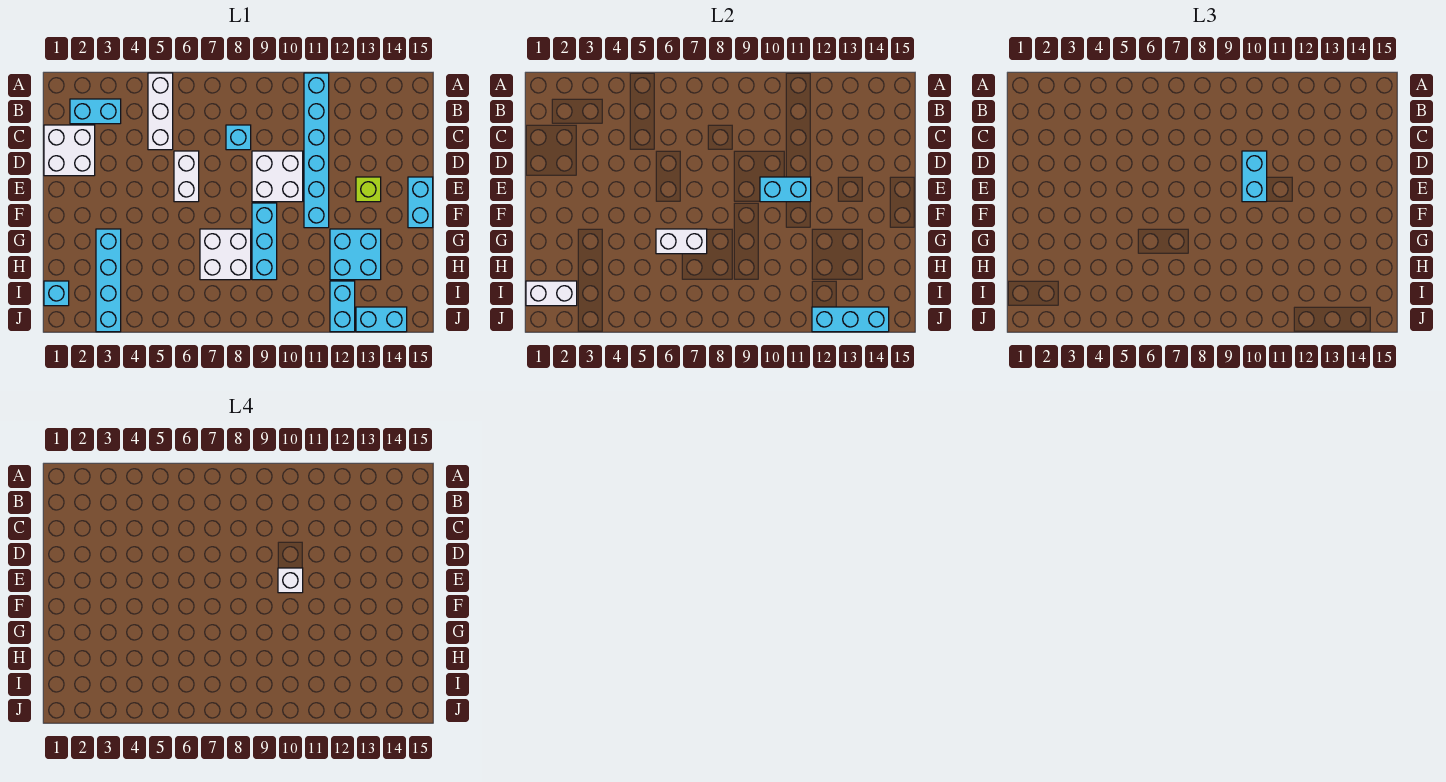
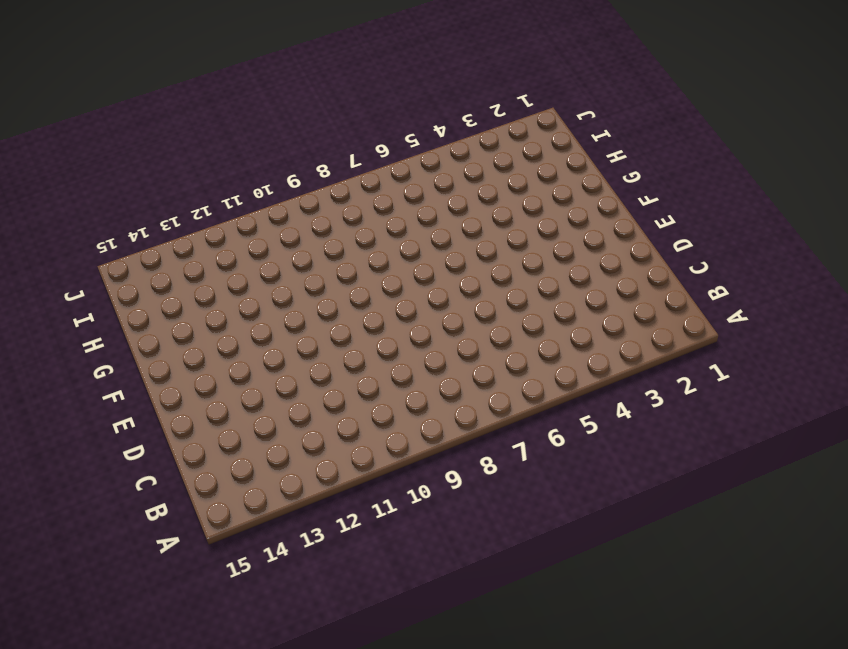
none -> white 1x3 brick [148,73,173,150]
none -> cyan 1x6 brick [304,73,329,228]
none -> cyan 1x2 brick [70,99,121,124]

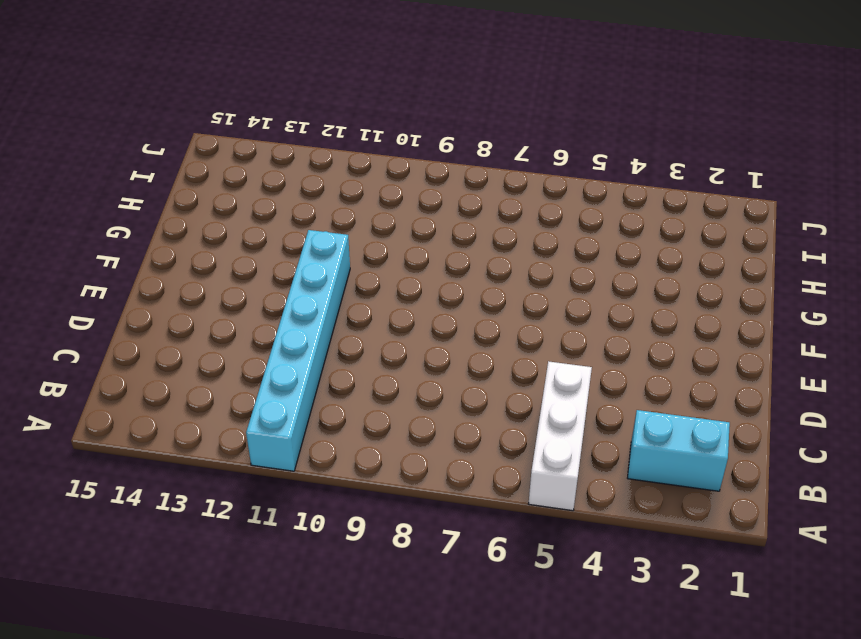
none -> white 2x2 brick [44,125,95,176]
none -> cyan 1x1 brick [226,125,251,150]
none -> white 1x2 brick [174,151,199,202]

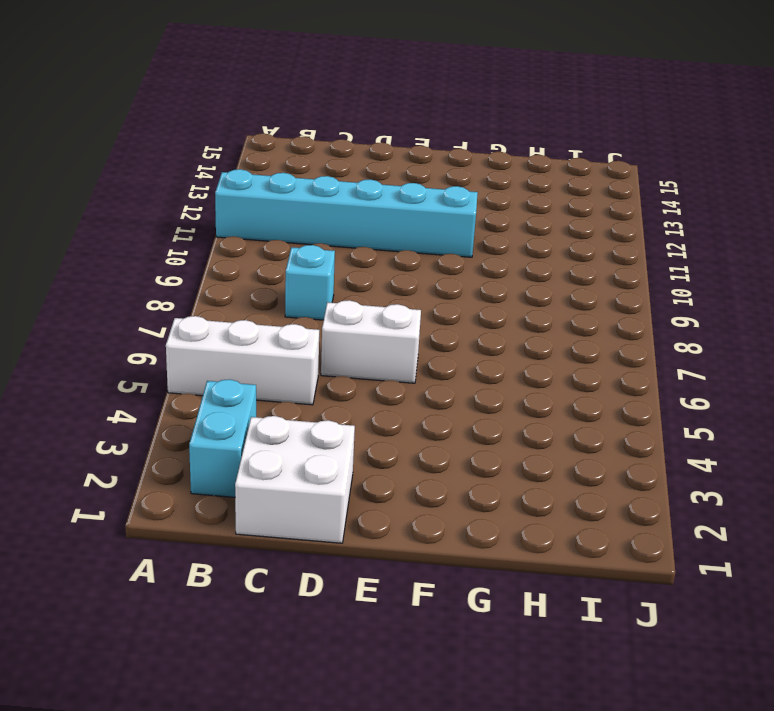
none -> white 2x2 brick [252,151,303,202]
none -> lime 1x1 brick [356,177,381,202]
none -> cyan 1x2 brick [408,177,433,228]

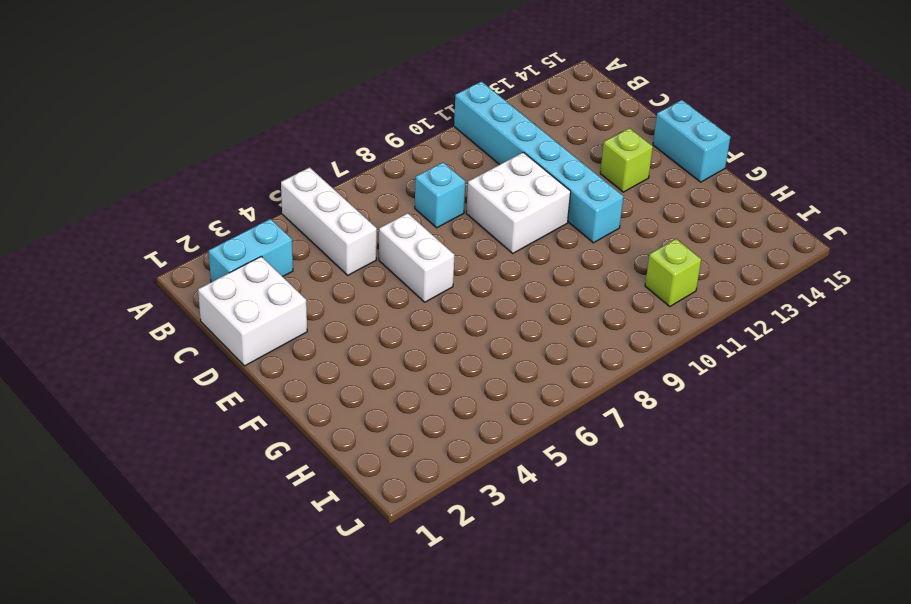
lime 1x1 brick [645,239,701,307] -> none
none -> cyan 1x3 brick [252,203,277,280]
none -> cyan 1x4 brick [96,229,121,332]
none -> white 2x2 brick [200,229,251,280]

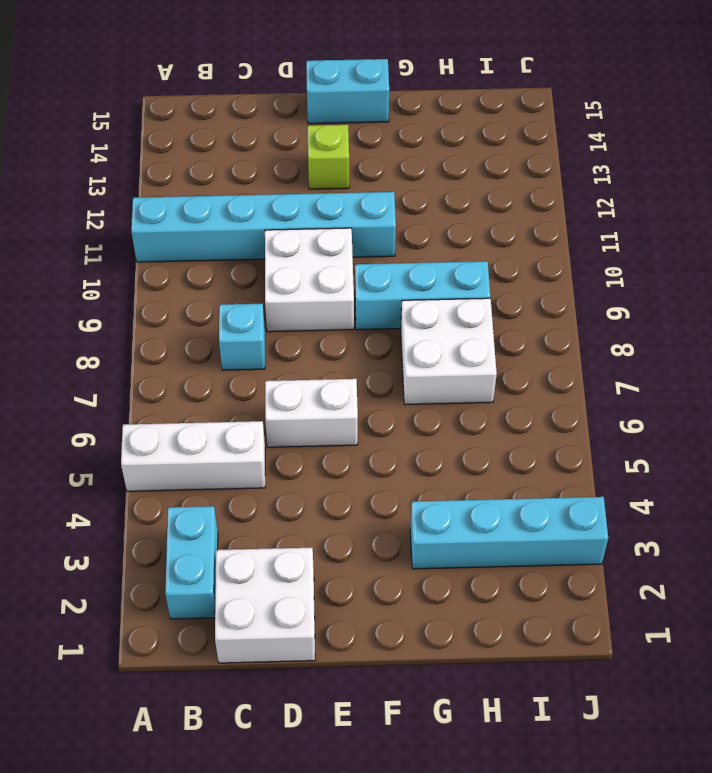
none -> cyan 2x2 brick [330,229,381,280]
none -> cyan 1x1 brick [44,281,69,306]
none -> cyan 1x2 brick [330,281,355,332]

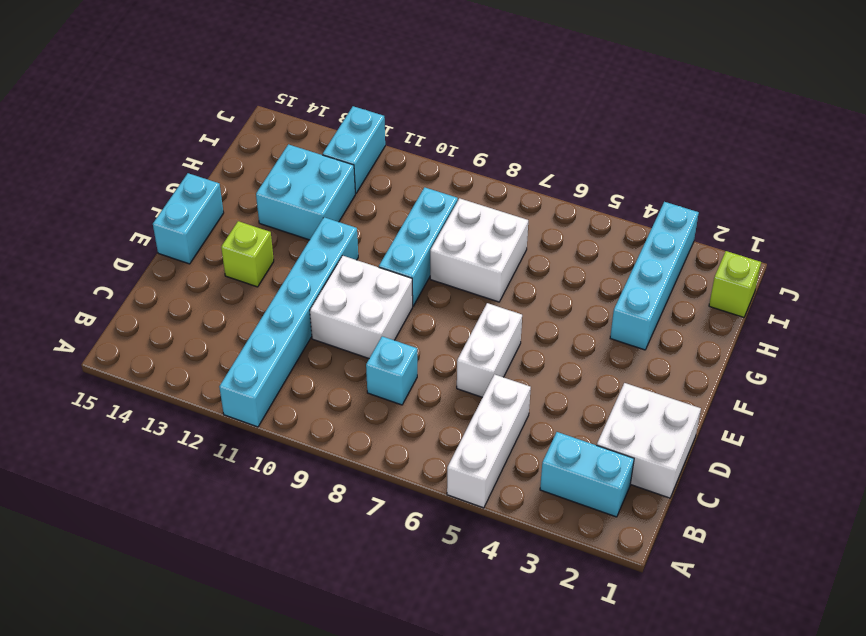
lime 1x1 brick [709,251,761,317] -> cyan 1x1 brick [44,281,69,306]
none -> cyan 1x2 brick [356,307,407,332]
none -> cyan 1x2 brick [760,177,811,202]
none -> white 1x2 brick [656,229,707,254]

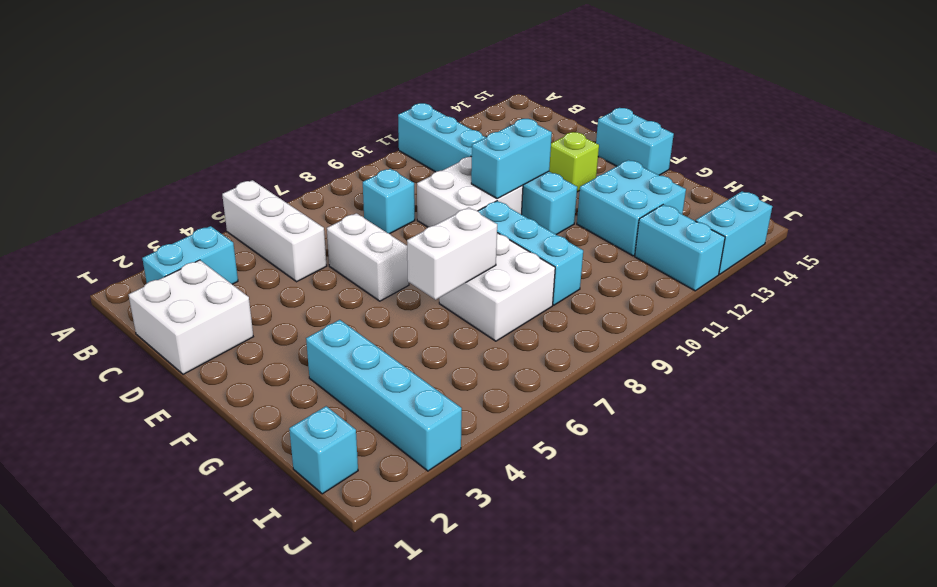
none -> white 1x2 brick [526,281,577,306]
none -> cyan 1x3 brick [812,307,889,332]
none -> cyan 1x2 brick [1242,151,1267,202]

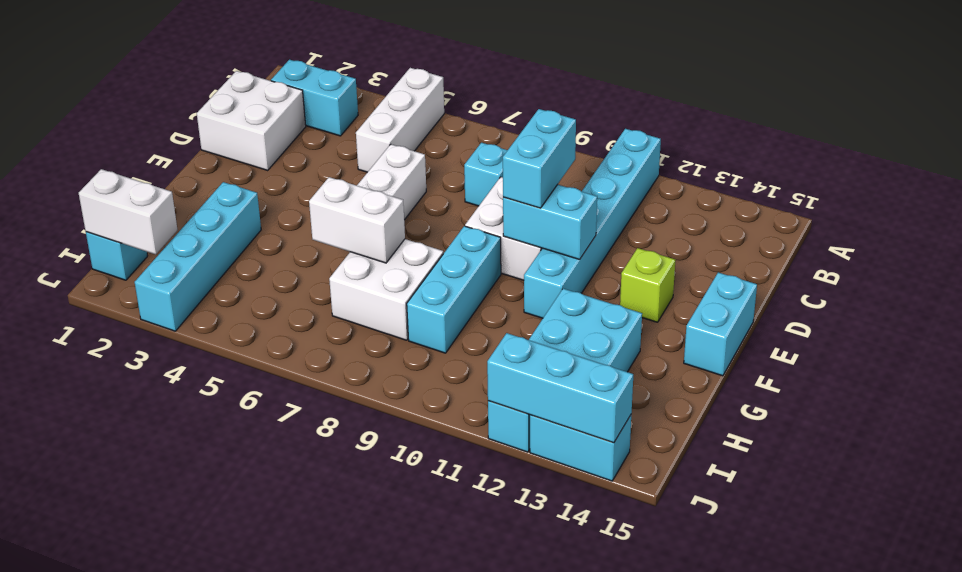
none -> white 1x1 brick [278,568,303,593]

